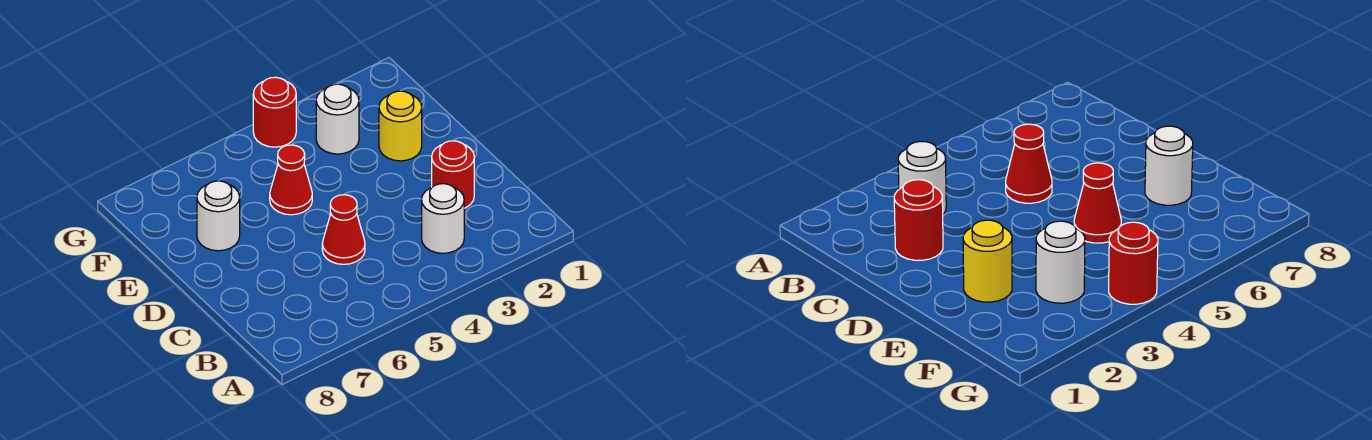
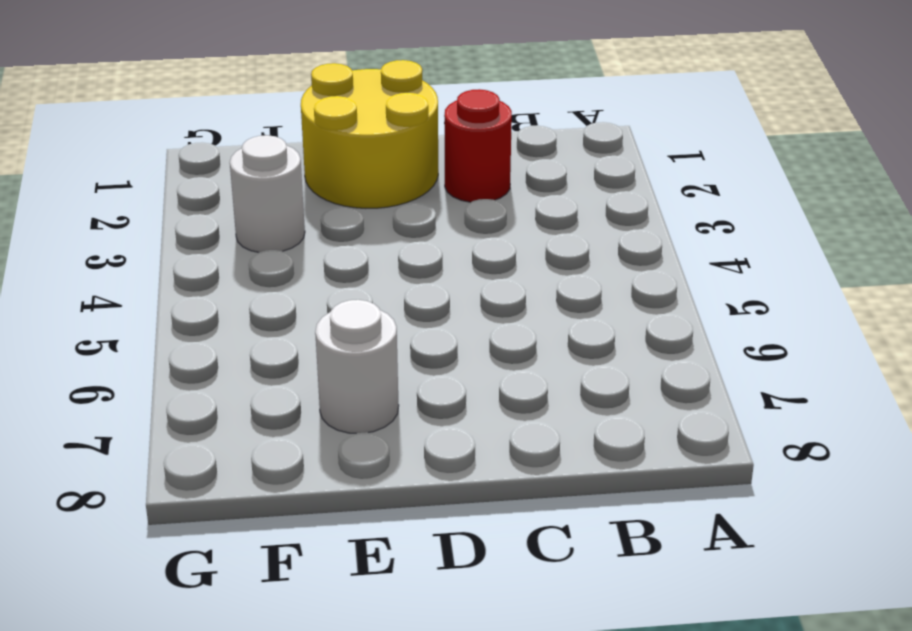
yellow 2x2 round brick [301,60,438,208] -> yellow 1x1 round brick [379,91,422,161]
none -> white 1x1 round brick [422,184,464,253]
none -> red 1x1 cone [322,195,365,264]

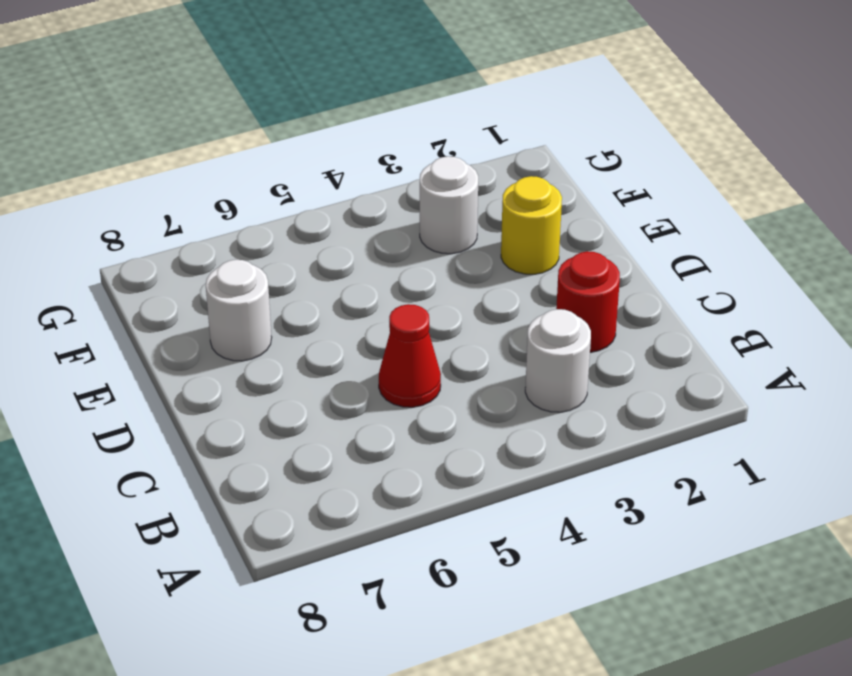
none -> red 1x1 cone [270,145,312,215]
none -> red 1x1 round brick [253,77,296,147]

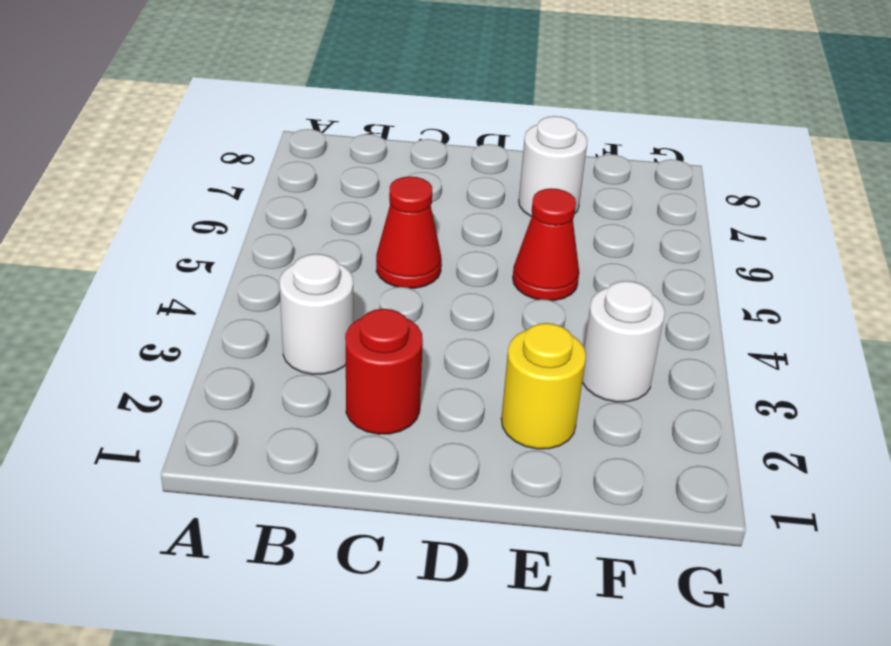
none -> red 1x1 round brick [253,77,296,147]

